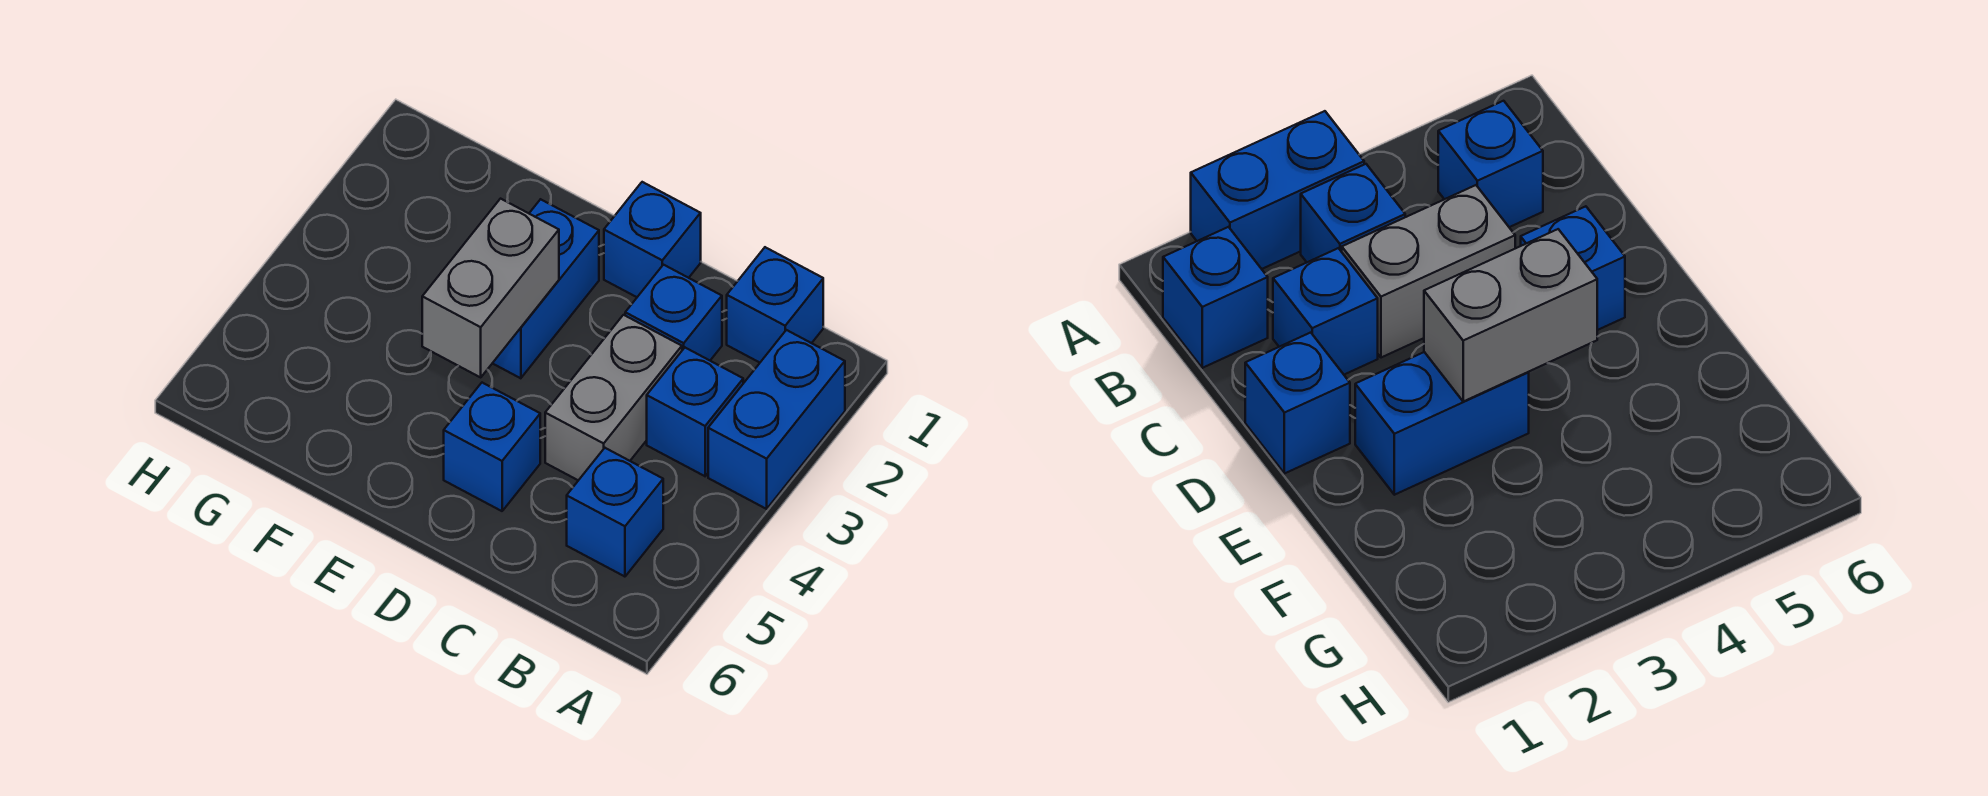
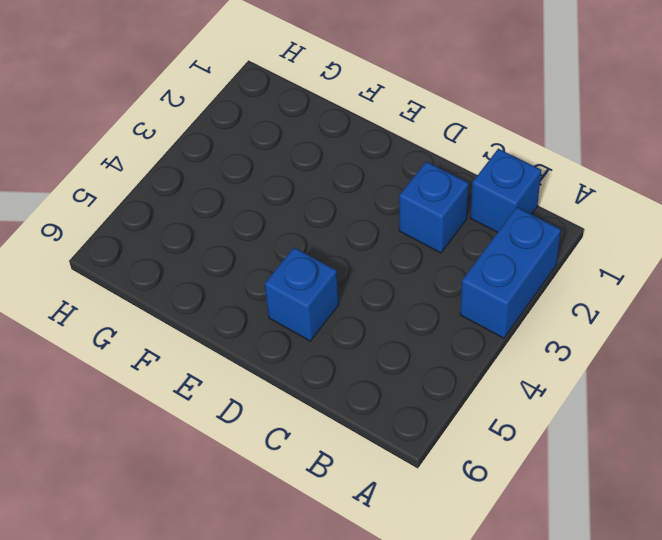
none -> blue 1x1 brick [647,348,743,476]
none -> blue 1x1 brick [567,448,663,577]

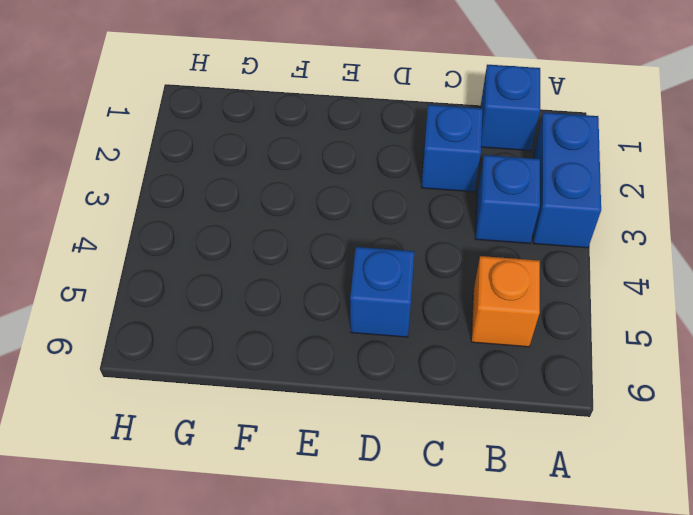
orange 1x1 brick [471,256,540,347] -> blue 1x1 brick [567,448,663,577]
none -> grey 1x2 brick [545,315,682,480]
none -> blue 1x1 brick [604,182,701,297]

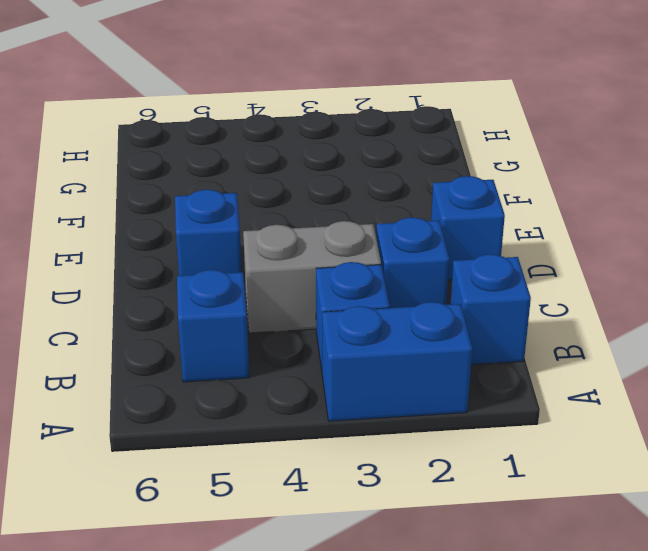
none -> blue 1x2 brick [493,199,599,378]
none -> grey 1x2 brick [422,199,559,377]

